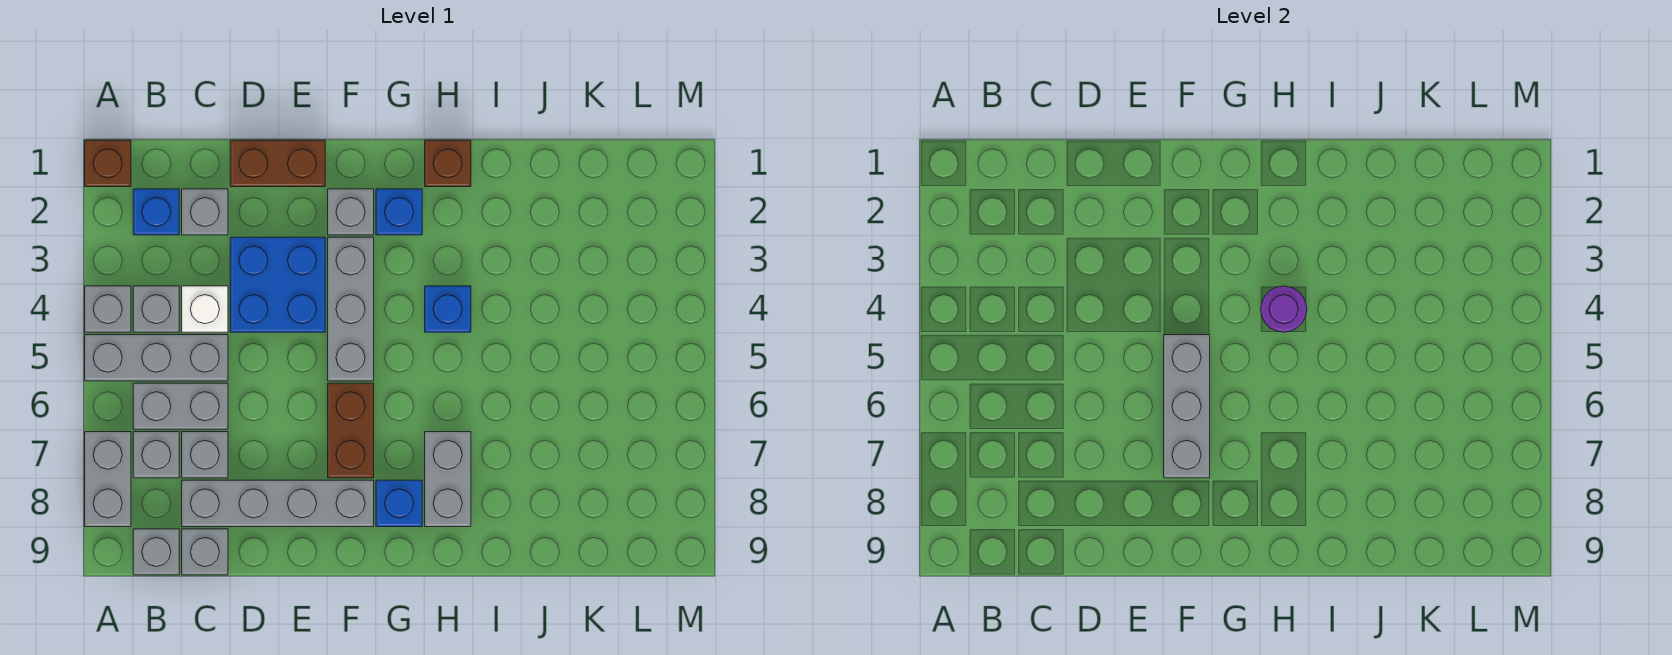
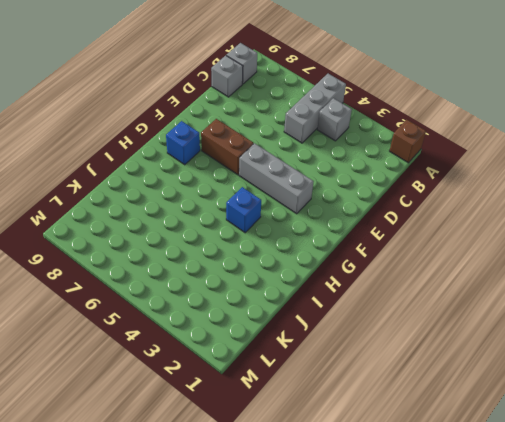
none -> grey 1x1 brick [85,286,131,332]
none -> grey 1x2 brick [85,432,131,527]
none -> blue 1x1 brick [133,189,179,235]

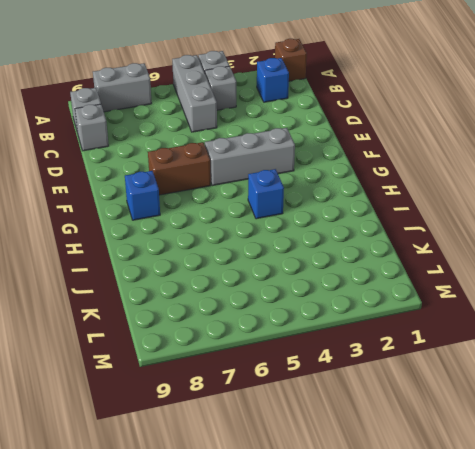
none -> grey 1x2 brick [133,383,228,429]
none -> grey 1x1 brick [133,432,179,478]
none -> grey 1x1 brick [182,189,228,235]

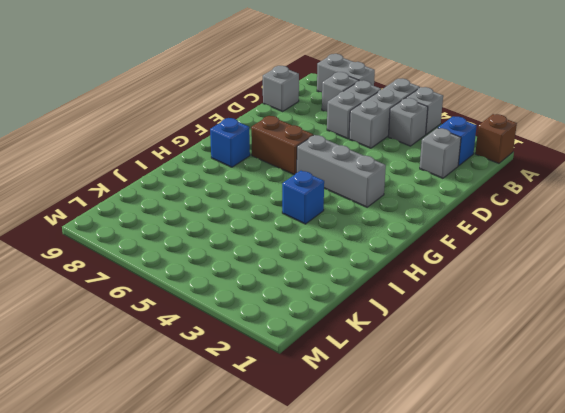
none -> grey 1x1 brick [133,529,179,575]
none -> white 1x1 brick [182,286,228,332]
none -> grey 1x1 brick [182,432,228,478]

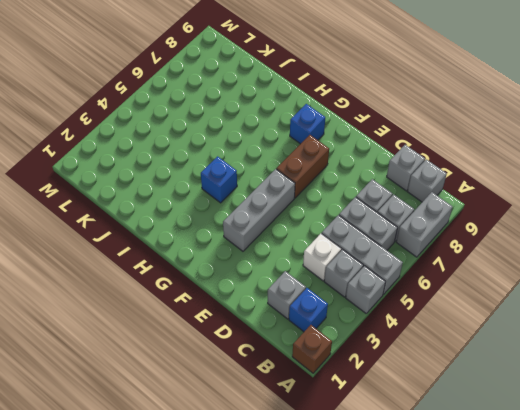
none -> grey 1x4 brick [182,480,374,527]
none -> brown 1x2 brick [230,140,325,187]
none -> blue 2x2 brick [230,237,325,332]

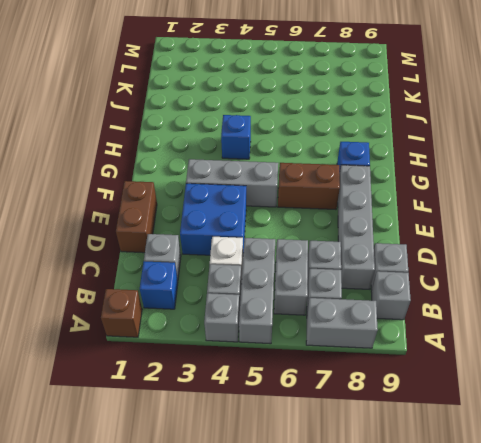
none -> grey 1x1 brick [328,189,374,235]
none -> blue 1x1 brick [376,189,422,235]
none -> brown 1x1 brick [425,140,471,187]

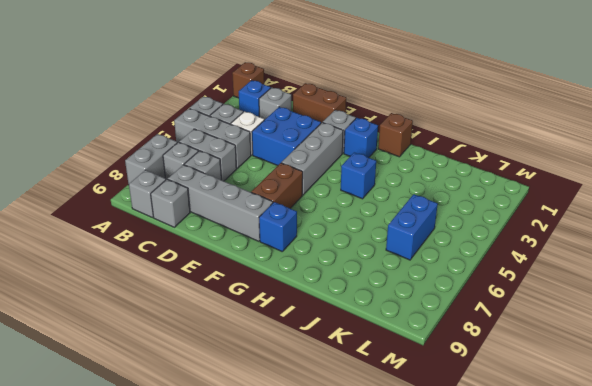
blue 1x2 brick [386,194,438,260] -> none
none -> grey 1x2 brick [425,432,471,527]
none -> grey 1x3 brick [1164,335,1210,478]
none -> purple 1x1 round brick [1261,286,1307,332]

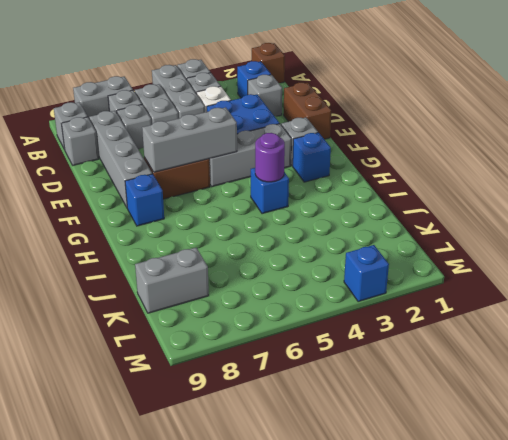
grey 1x2 brick [135,248,209,313] -> grey 1x2 brick moved to [425,432,471,527]
blue 1x1 brick [344,245,389,302] -> none
none -> brown 1x1 brick [425,140,471,187]

